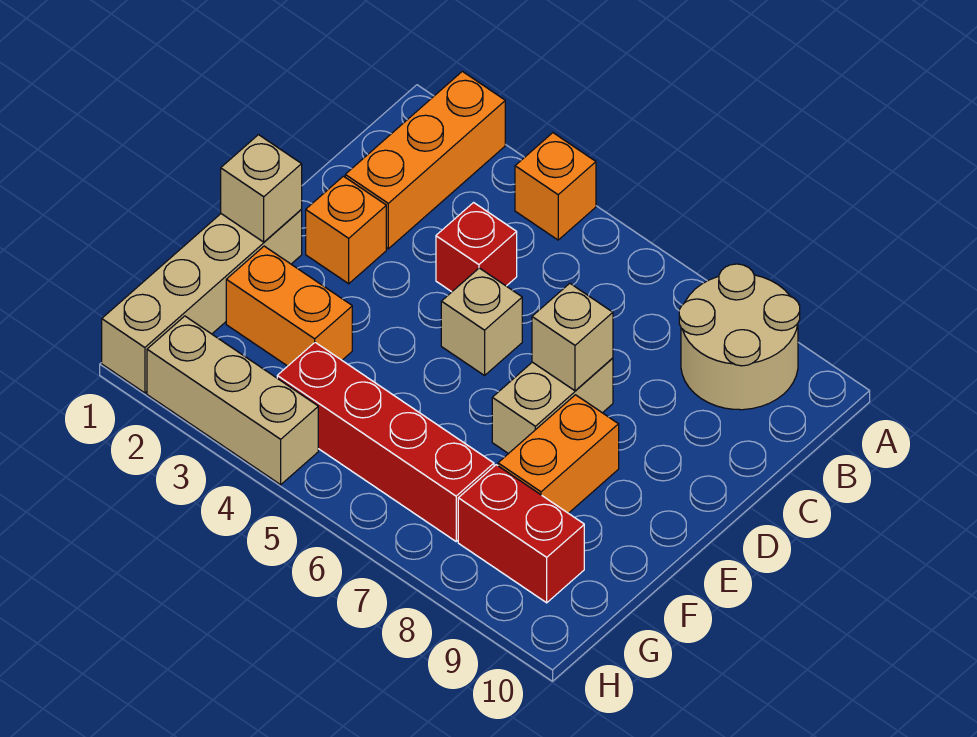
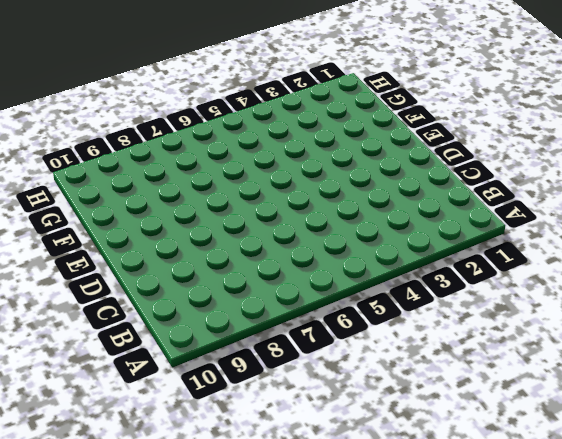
none -> orange 1x3 brick [345,71,505,249]
none -> orange 1x1 brick [515,133,596,240]
none -> tan 2x2 round brick [679,264,800,410]

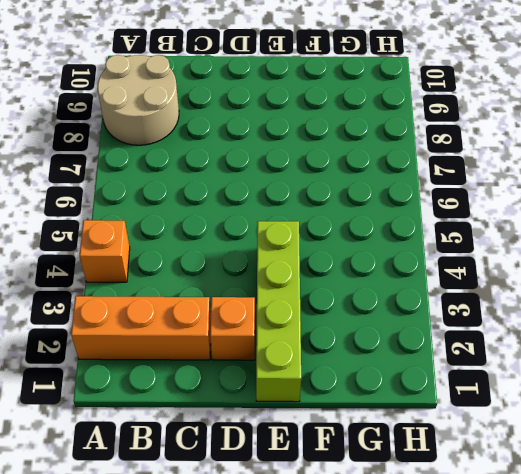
lime 1x4 brick [256,221,301,402] -> tan 1x4 brick [102,210,302,393]
none -> red 1x1 brick [436,203,517,292]
none -> tan 1x1 brick [441,268,522,375]
none -> tan 1x2 brick [492,358,613,454]

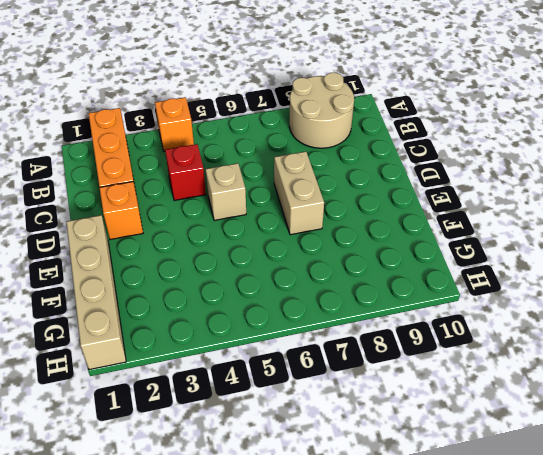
none -> orange 1x2 brick [498,395,619,513]
none -> orange 1x2 brick [226,246,352,366]
none -> red 1x4 brick [277,342,494,541]

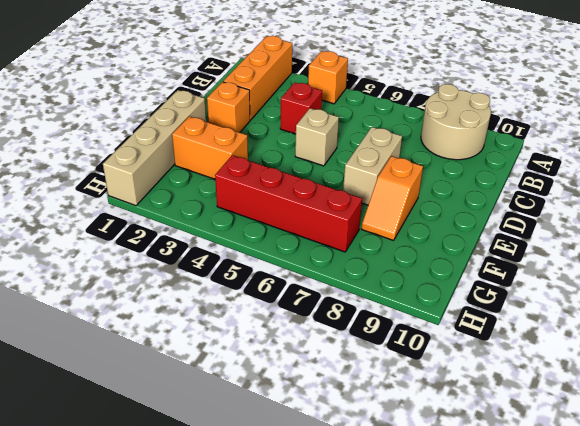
orange 1x2 slope [362,156,423,240] -> orange 1x2 brick [498,395,619,513]
none -> red 1x2 brick [458,465,584,603]
none -> tan 1x3 brick [147,316,318,485]
none -> tan 1x1 brick [532,283,613,391]

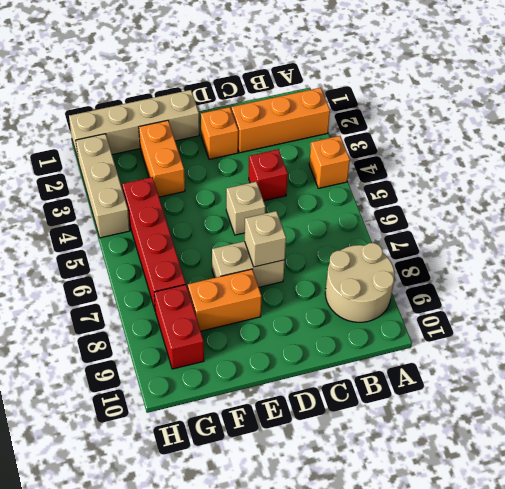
none -> tan 1x1 brick [221,135,302,242]

